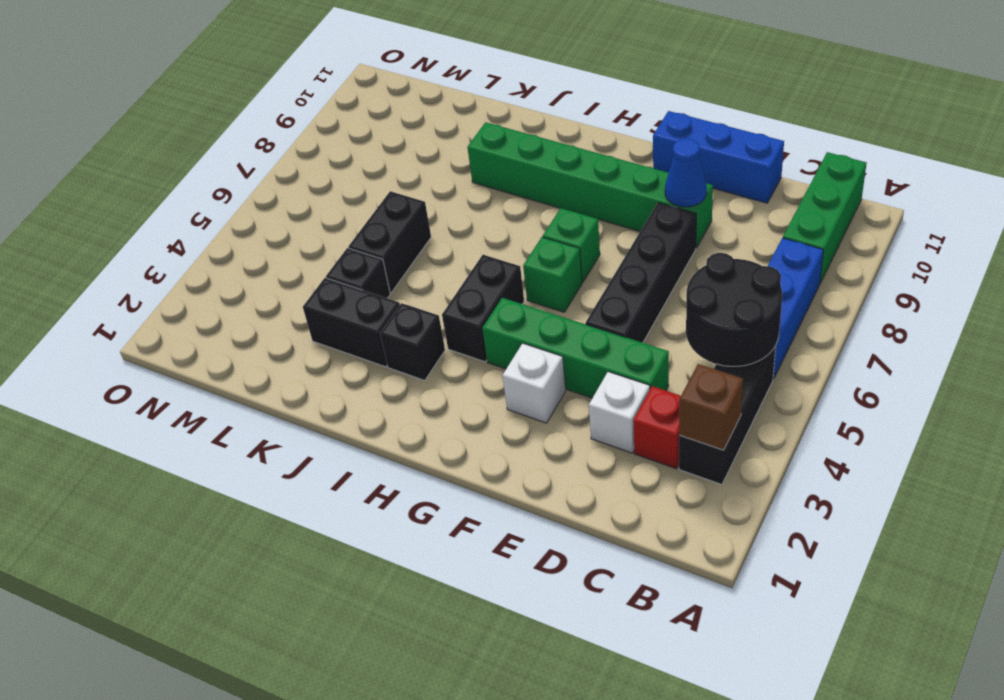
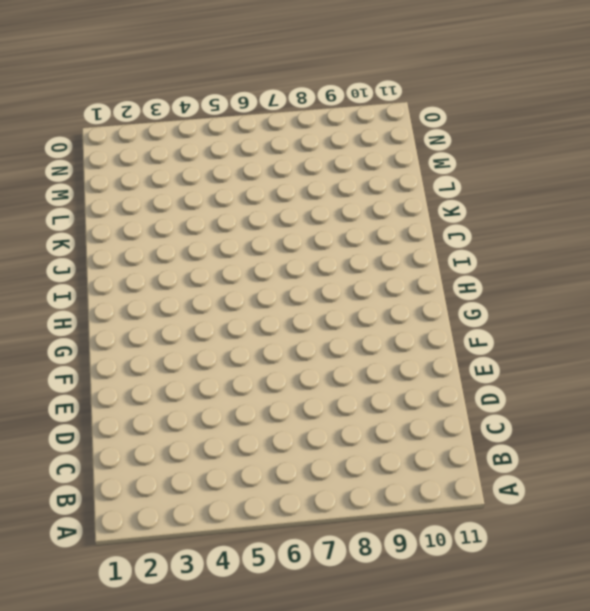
none -> black 1x3 brick [679,346,776,485]
none -> blue 1x3 brick [768,238,823,379]
none -> green 1x3 brick [783,152,867,283]

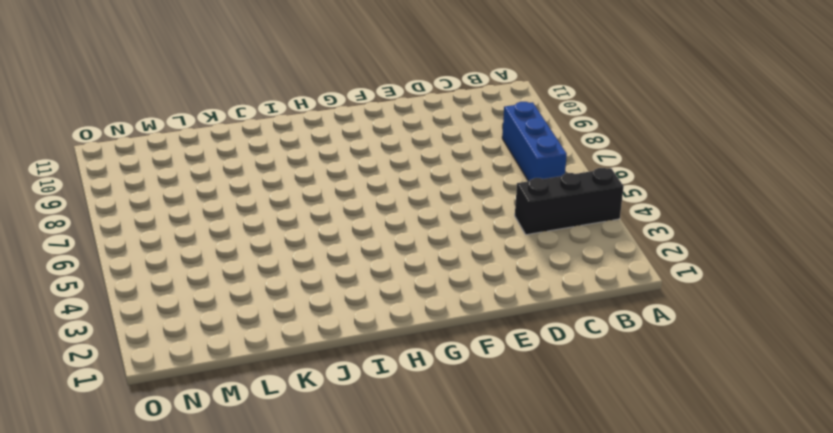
black 1x3 brick [515,168,624,235] -> black 1x3 brick turned to [679,346,776,485]
none -> green 1x3 brick [783,152,867,283]
none -> red 1x1 brick [633,386,681,469]
none -> white 1x1 brick [589,372,650,453]

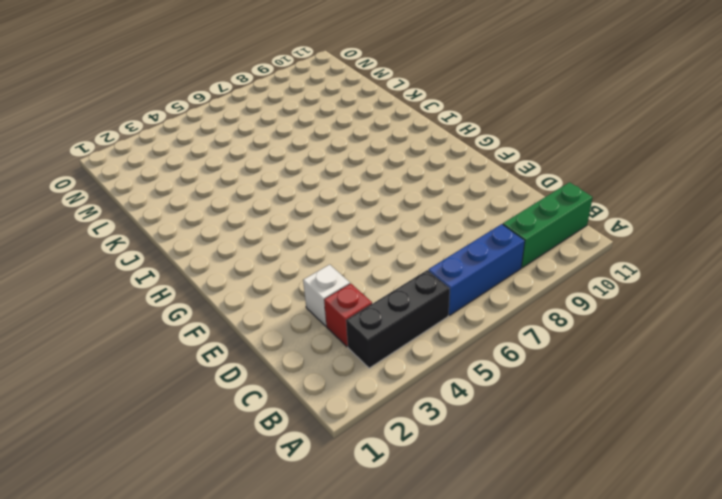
none -> green 1x4 brick [482,298,669,398]
none -> blue 1x3 brick [653,111,784,203]
none -> black 1x4 brick [586,203,696,343]

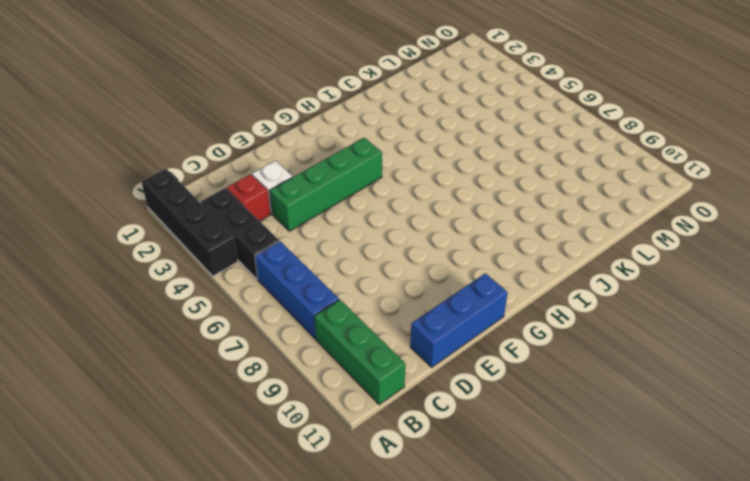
black 1x4 brick [141,169,238,276] -> black 1x4 brick moved to [586,203,696,343]
none -> green 1x6 brick [467,122,713,248]
none -> white 1x1 brick [502,343,566,423]
none -> green 1x1 brick [523,237,582,312]

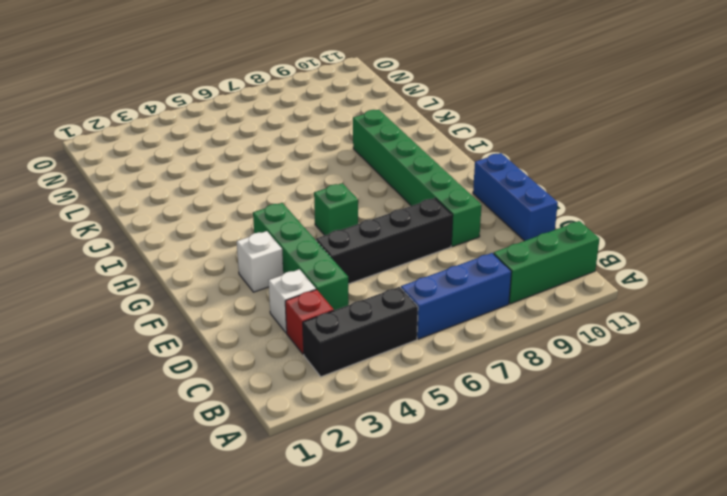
none -> green 1x1 brick [543,208,600,282]
none -> black 1x2 brick [442,255,524,362]
none -> black 1x1 brick [380,303,445,380]

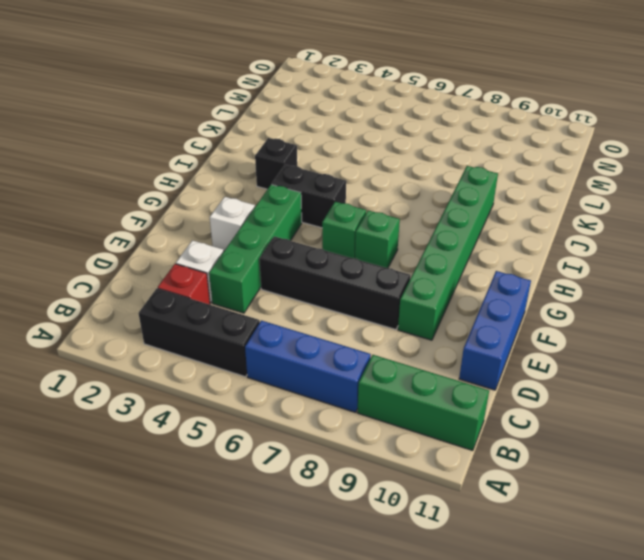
none -> black 1x2 brick [303,278,400,367]
none -> black 1x1 brick [326,248,390,298]
none -> black 1x2 brick [349,191,431,293]

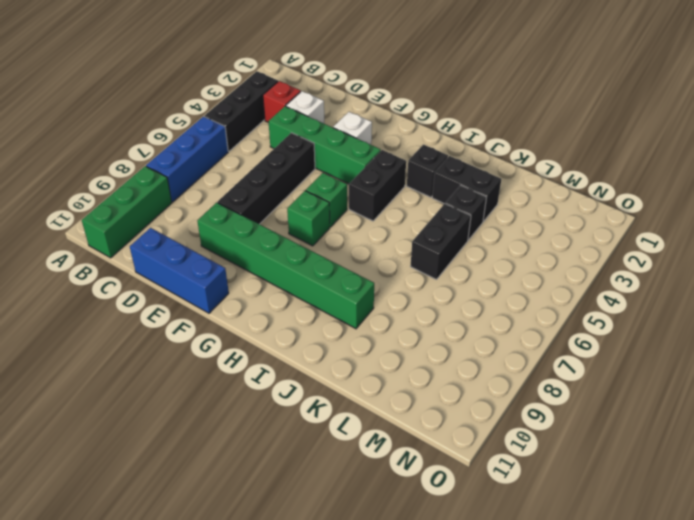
none -> brown 1x1 brick [679,364,743,450]
none -> black 2x2 round brick [686,253,782,366]
none -> blue 1x1 cone [665,138,707,207]

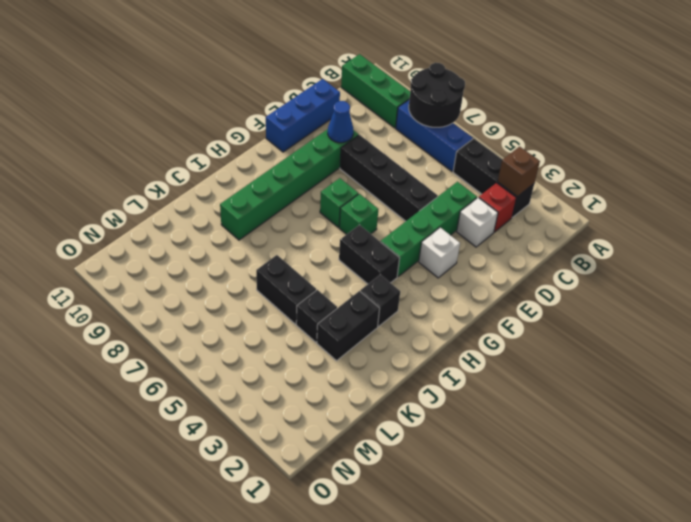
black 2x2 round brick [409,63,465,127] -> black 2x2 round brick moved to [686,253,782,366]

